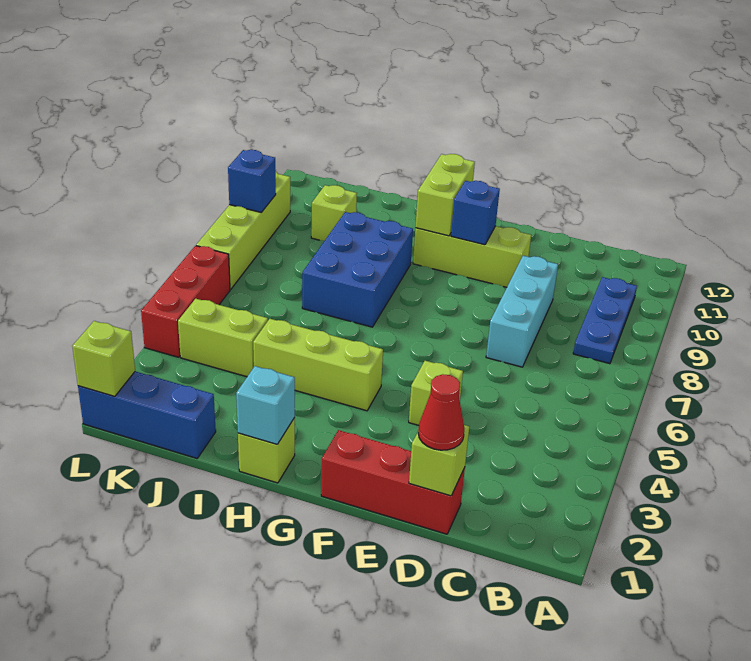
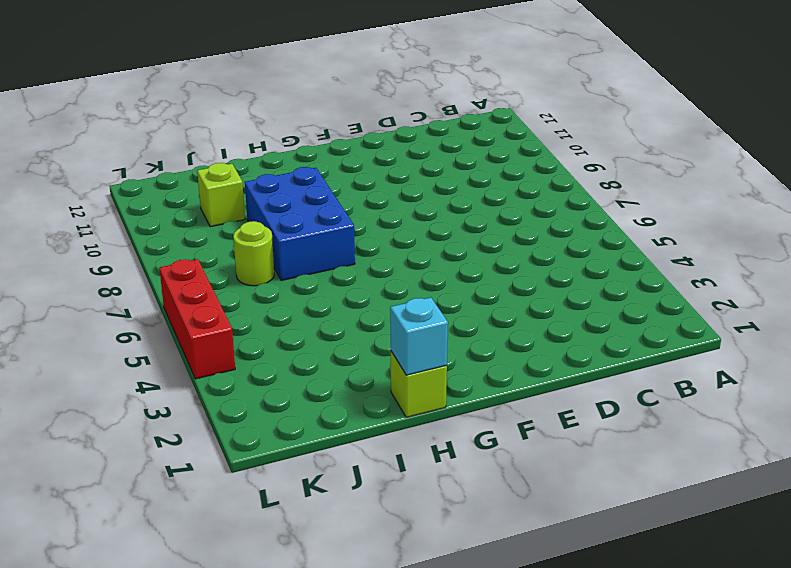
lime 1x1 round brick [233,221,274,286] -> none
none -> blue 1x3 plate [573,277,637,364]
none -> red 1x3 brick [321,430,465,534]
none -> cyan 1x3 brick [486,256,558,367]

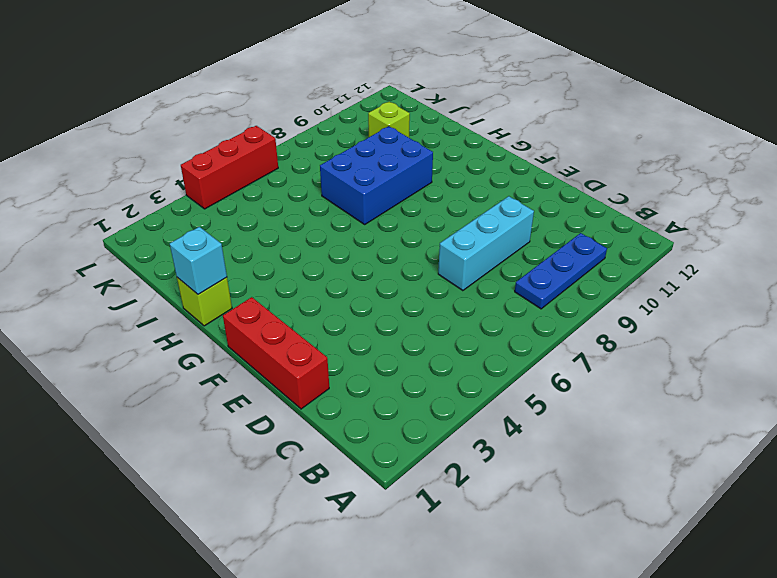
none -> lime 1x1 brick [409,361,463,425]
none -> lime 1x3 brick [413,226,531,287]
none -> lime 1x3 brick [253,319,383,411]

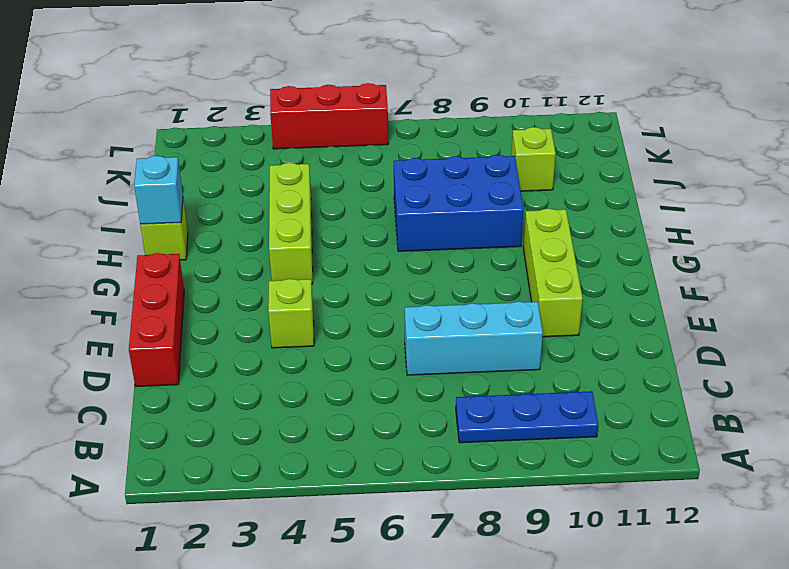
none -> blue 1x3 brick [78,371,216,458]
none -> lime 1x2 brick [178,299,268,377]
none -> lime 1x4 brick [196,172,290,289]

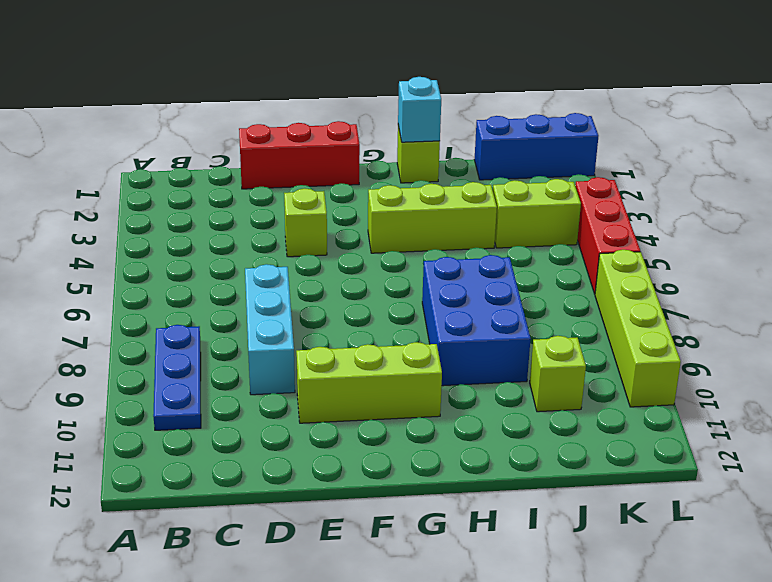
none -> lime 1x1 brick [409,425,469,496]
none -> blue 1x1 brick [451,181,500,245]
none -> lime 1x2 brick [415,154,475,236]

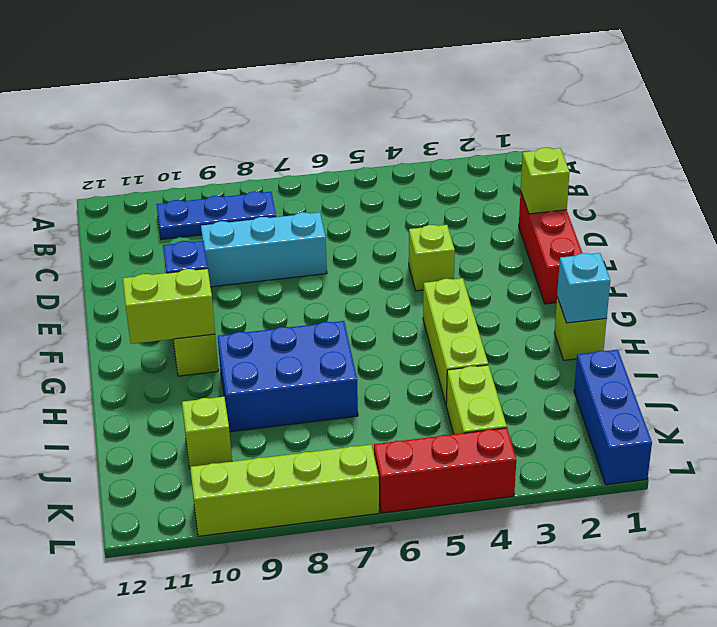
none -> lime 1x1 brick [72,321,135,397]
none -> blue 1x1 brick [228,150,276,212]
none -> red 1x1 cone [418,374,465,450]

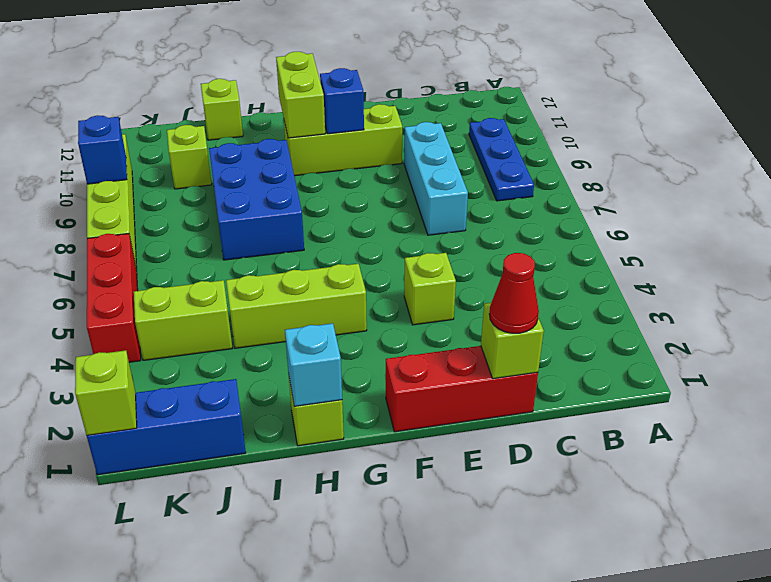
lime 1x1 brick [201,79,243,140] -> none

